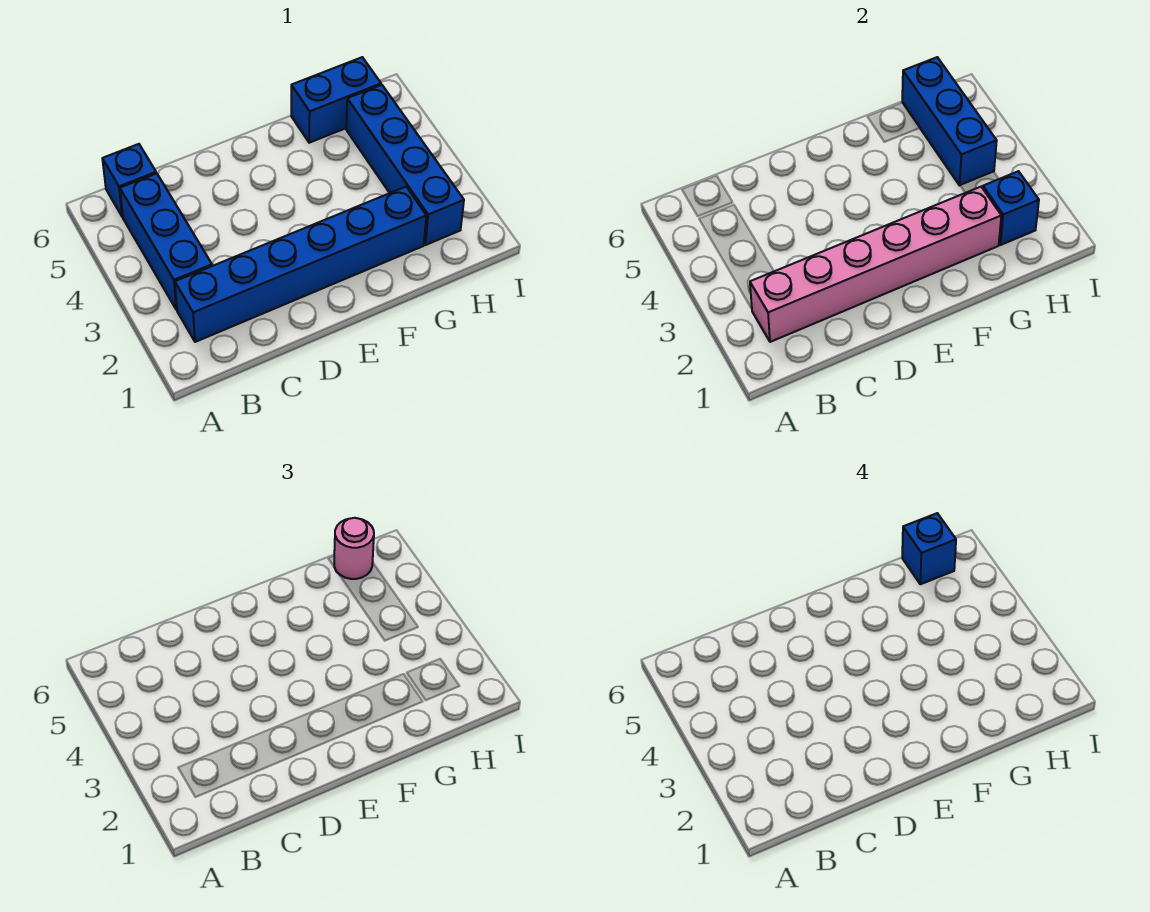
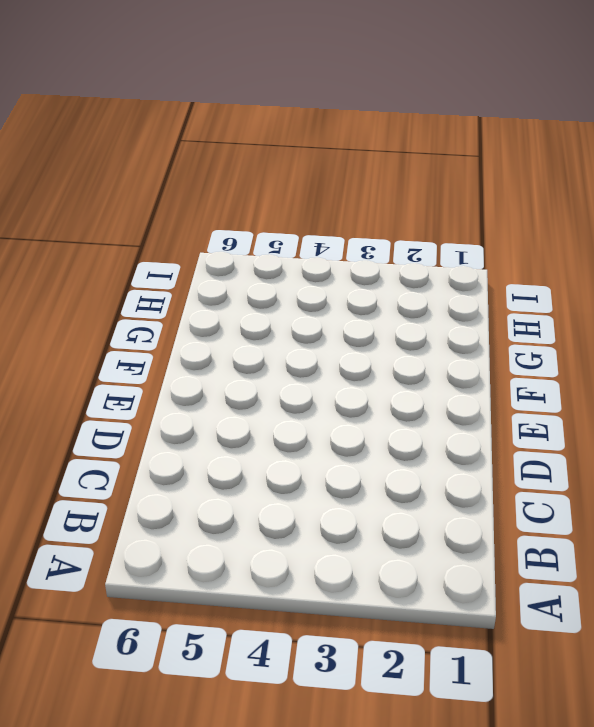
none -> blue 1x6 brick [175,187,426,342]
none -> blue 1x3 brick [120,173,212,310]

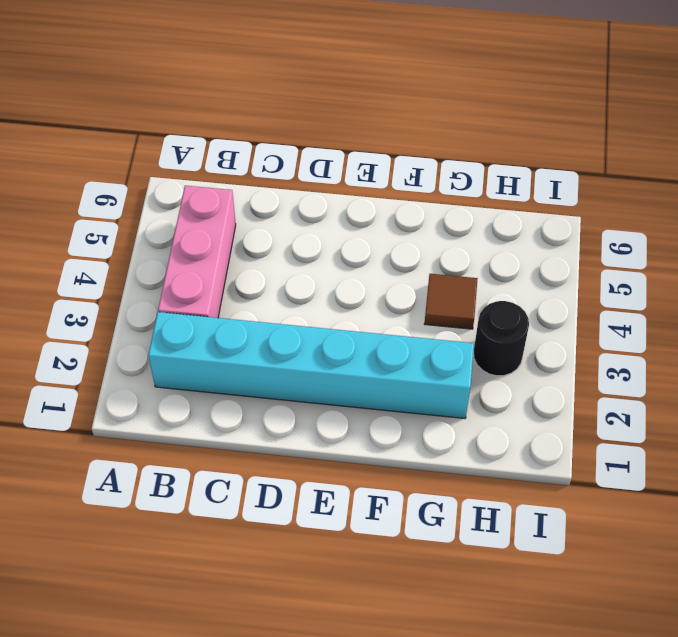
cyan 1x6 brick [148,312,474,418] -> blue 1x6 brick [175,187,426,342]
pink 1x3 brick [158,186,236,318] -> blue 1x3 brick [120,173,212,310]
brown 1x1 tile [425,274,478,329] -> none
black 1x1 round brick [473,301,529,376] -> blue 1x4 brick [346,85,464,245]
none -> blue 1x1 brick [102,144,156,217]
none -> blue 1x2 brick [291,57,381,143]

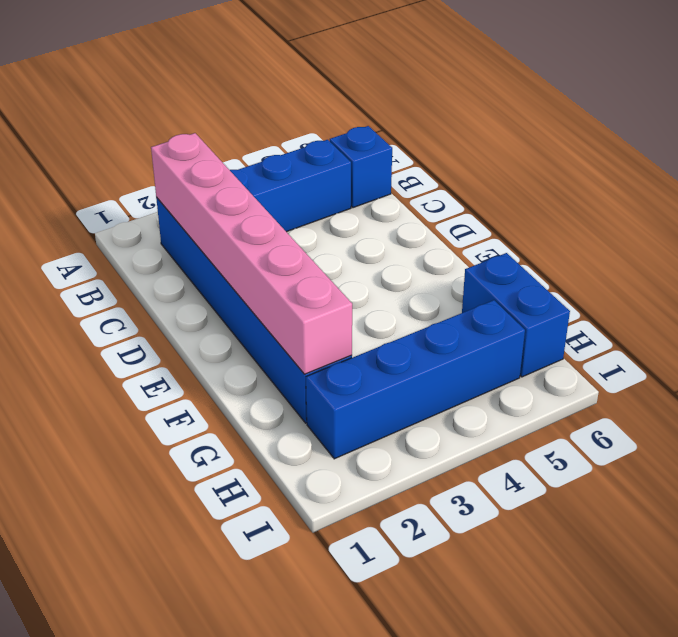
none -> blue 1x1 brick [983,171,1039,245]
none -> blue 1x3 brick [902,57,997,185]

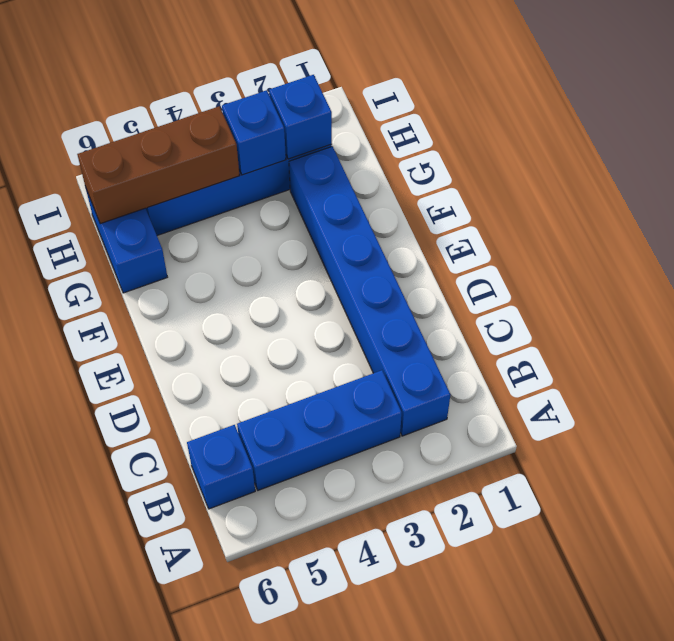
blue 1x1 brick [222,90,286,175] -> blue 1x1 brick moved to [902,513,956,584]
brown 1x3 brick [77,106,240,224] -> blue 1x3 brick [902,57,997,185]
none -> pink 1x6 brick [750,187,1001,342]
none -> pink 1x1 round brick [334,518,374,579]

